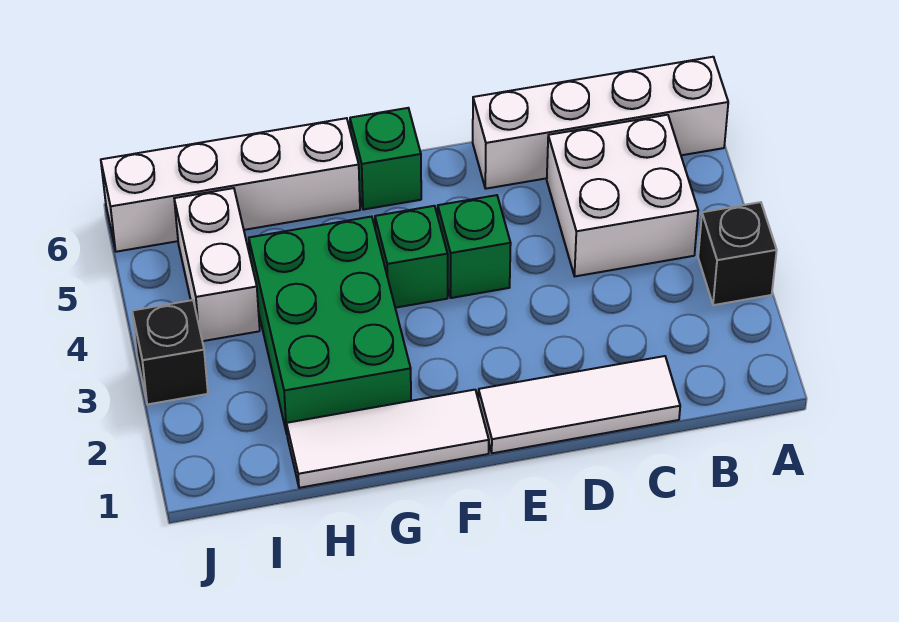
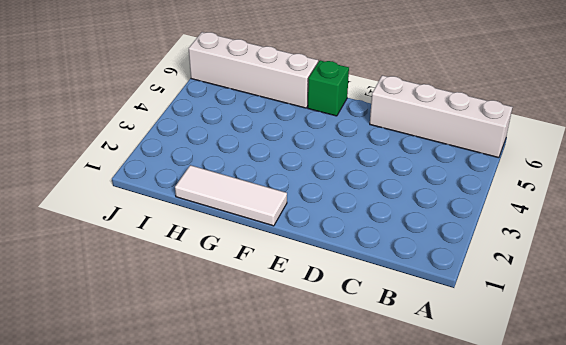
none -> black 1x1 brick [698,202,777,305]
none -> white 2x2 brick [547,115,698,276]
none -> white 1x3 tile [478,356,680,453]

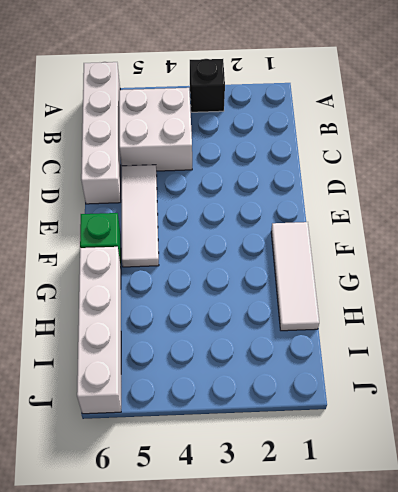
white 1x3 tile [121,165,159,267] -> white 1x3 tile moved to [478,356,680,453]
none -> green 1x1 brick [438,195,511,298]
none -> green 1x1 brick [375,206,448,308]
none -> green 2x3 brick [249,217,411,433]

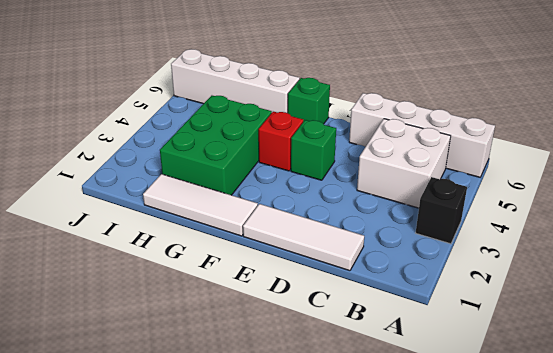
red 1x1 brick [259,112,303,171] -> green 1x1 brick [375,206,448,308]
none -> white 1x2 brick [174,188,260,341]
none -> black 1x1 brick [132,300,208,404]

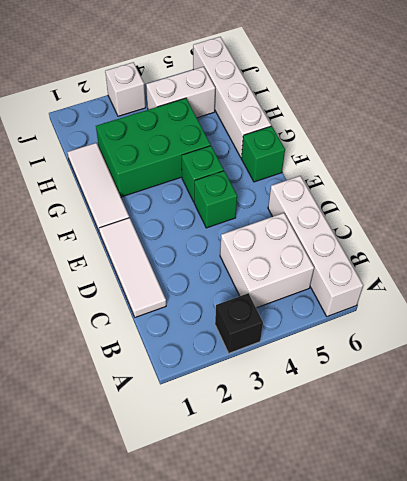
white 1x1 brick [105,62,146,116] -> black 1x1 brick [132,300,208,404]

